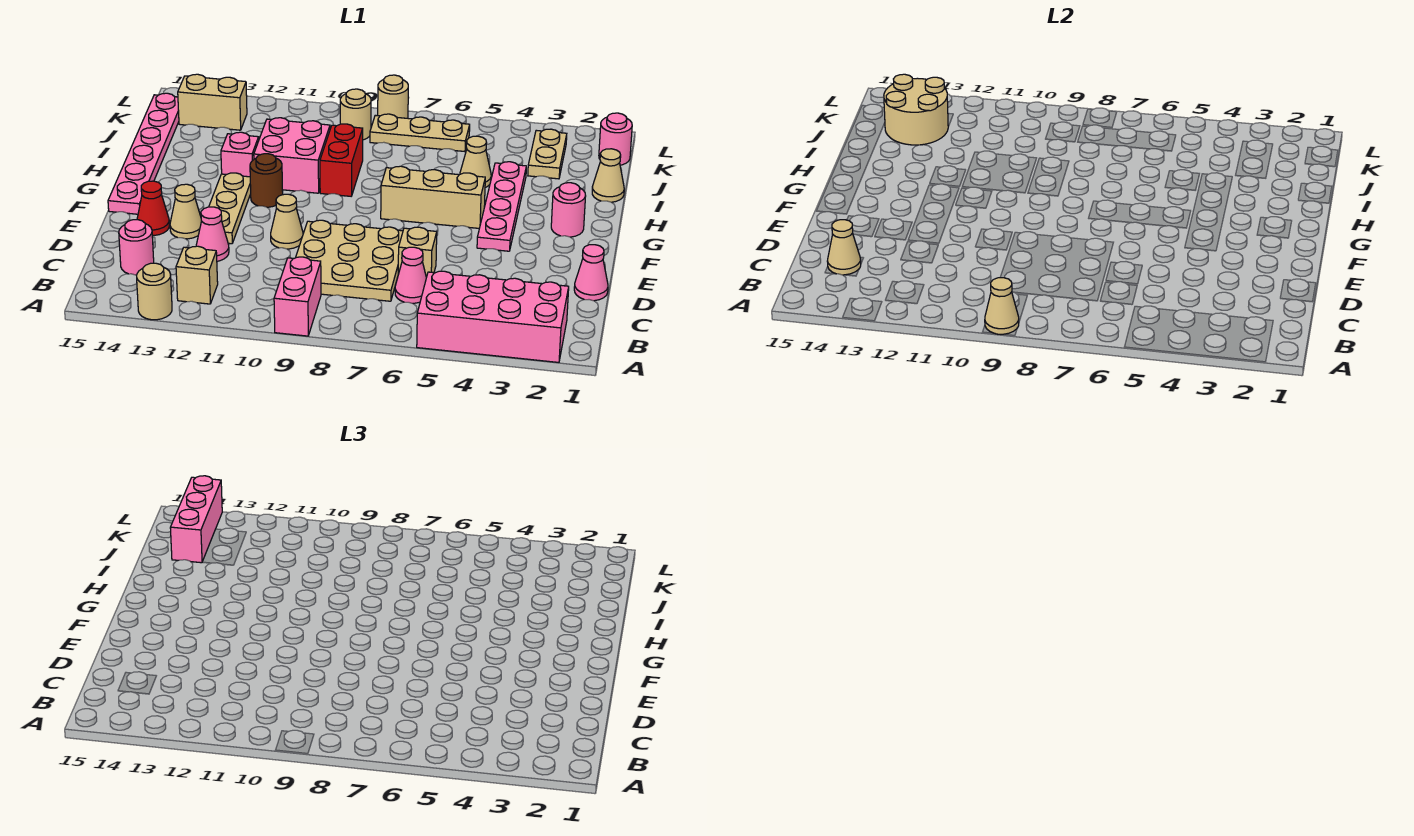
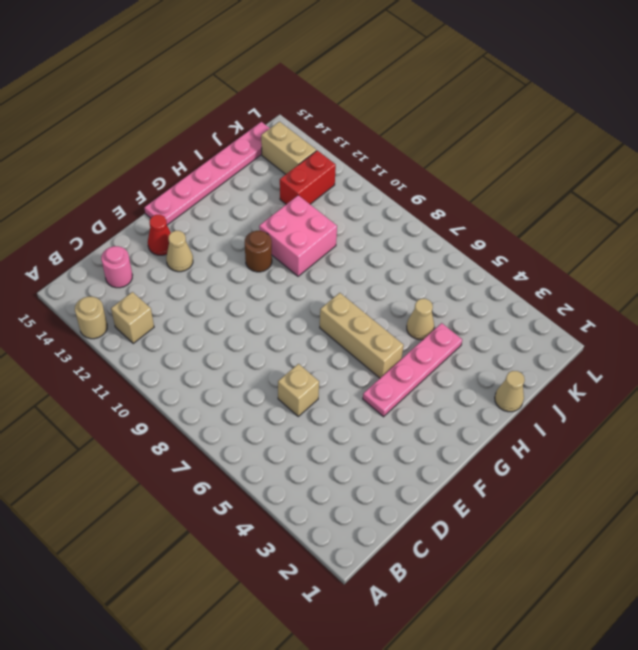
red 1x2 brick [280,150,336,204] -> red 1x2 brick moved to [320,124,363,196]
none -> pink 2x4 brick [417,271,569,362]
none -> pink 1x2 brick [274,257,321,336]
none -> pink 1x1 cone [395,247,426,303]
none -> tan 3x3 plate [296,220,403,301]

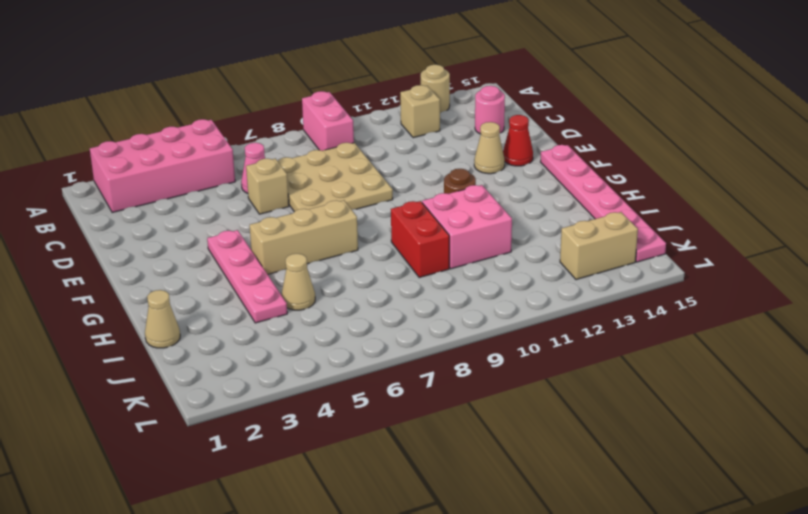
none -> pink 1x1 cone [574,245,608,301]
none -> pink 1x1 cone [196,207,229,261]
none -> tan 1x1 cone [271,194,303,249]
none -> tan 1x3 plate [209,173,251,244]

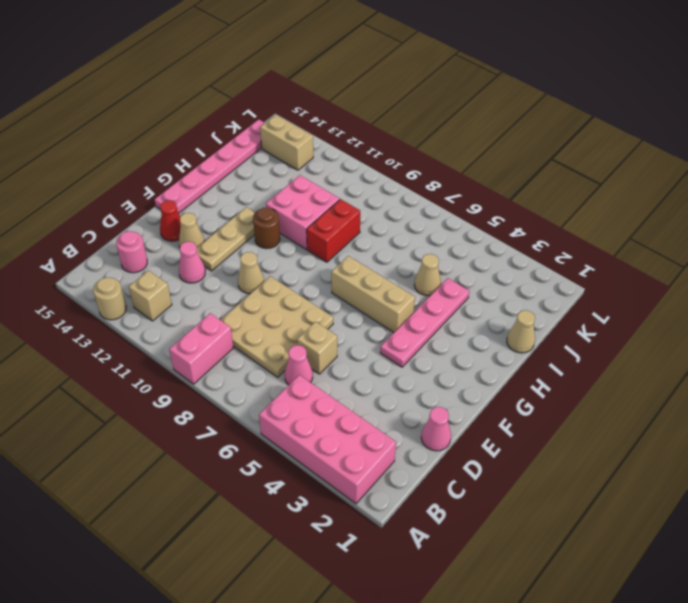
none -> pink 1x1 round brick [551,183,586,237]
none -> pink 1x1 brick [221,132,259,177]
none -> tan 1x2 plate [528,129,567,179]
none -> pink 1x1 round brick [599,113,632,165]

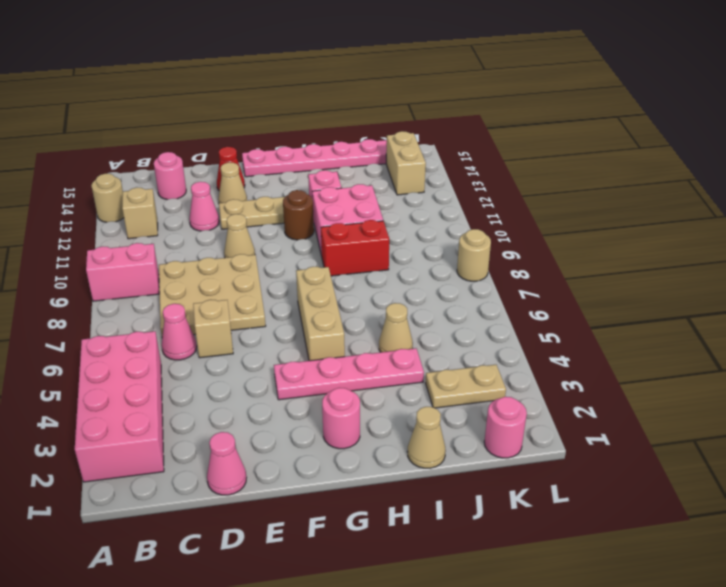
none -> tan 1x3 plate [370,114,470,152]
none -> tan 1x1 round brick [340,89,371,140]
none -> tan 1x1 cone [985,278,1019,334]
none -> tan 1x1 cone [827,220,861,275]

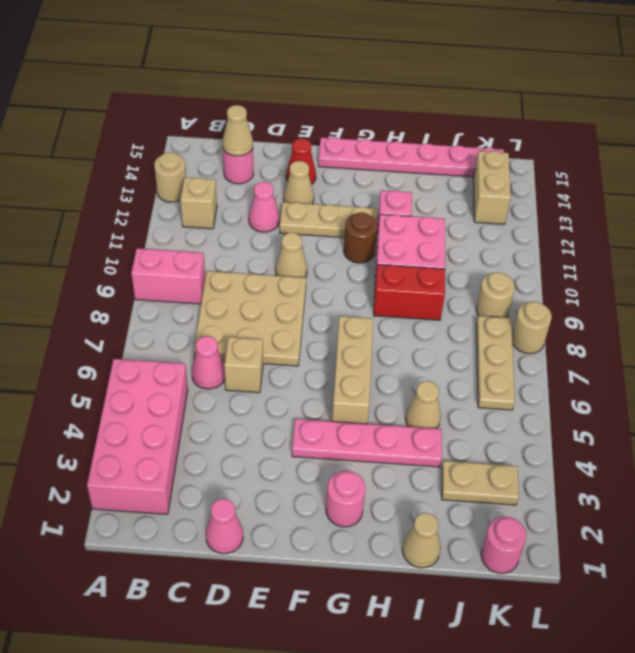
none -> tan 1x1 cone [985,278,1019,334]
none -> tan 2x2 round brick [884,74,948,145]
none -> pink 1x3 brick [170,476,222,563]

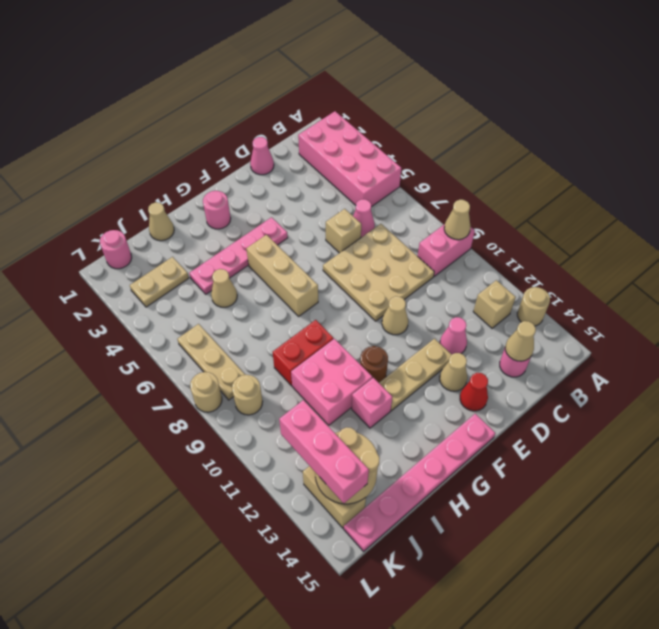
pink 1x3 brick [279,400,369,503] -> pink 1x3 brick turned to [170,476,222,563]

